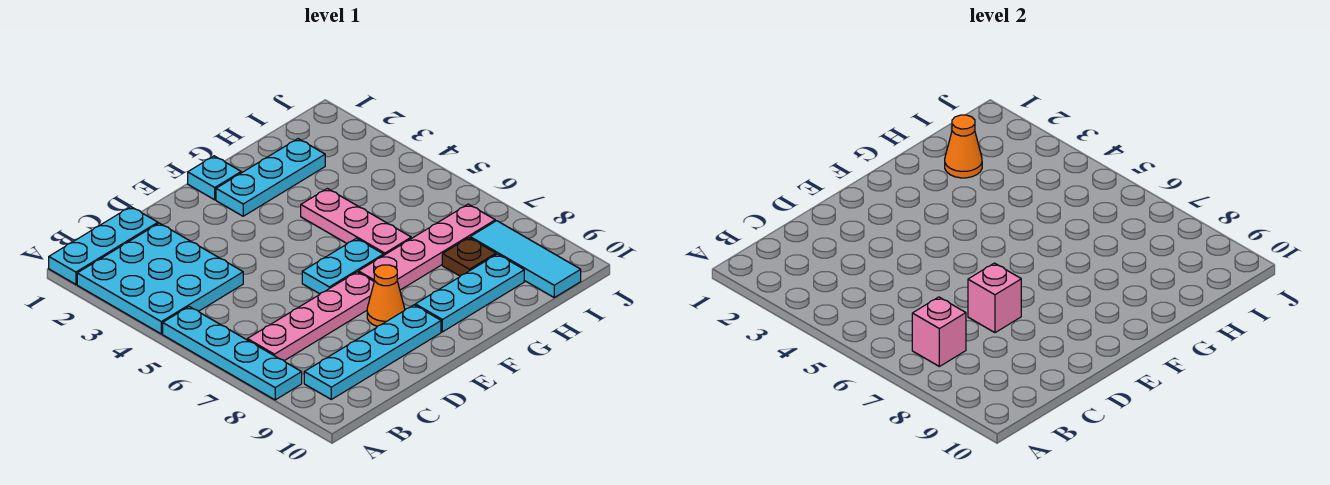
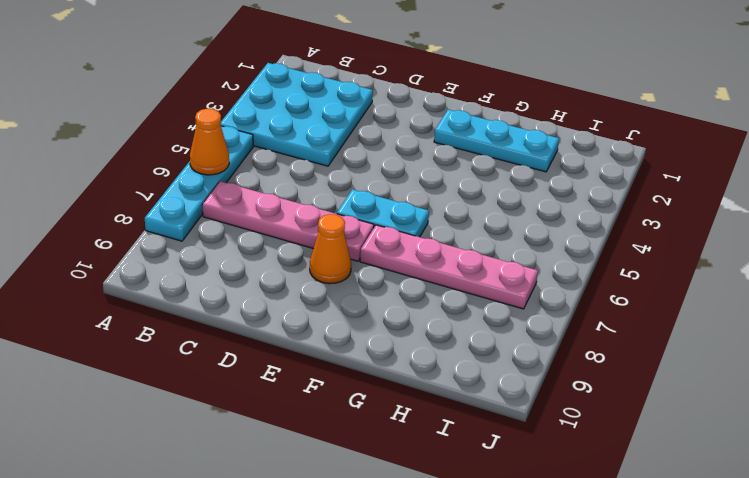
orange 1x1 cone [190,109,229,175] -> orange 1x1 cone moved to [945,115,982,178]
none -> cyan 1x3 plate [49,207,158,284]
none -> cyan 1x4 plate [304,305,441,399]
none -> cyan 1x1 plate [188,156,241,200]

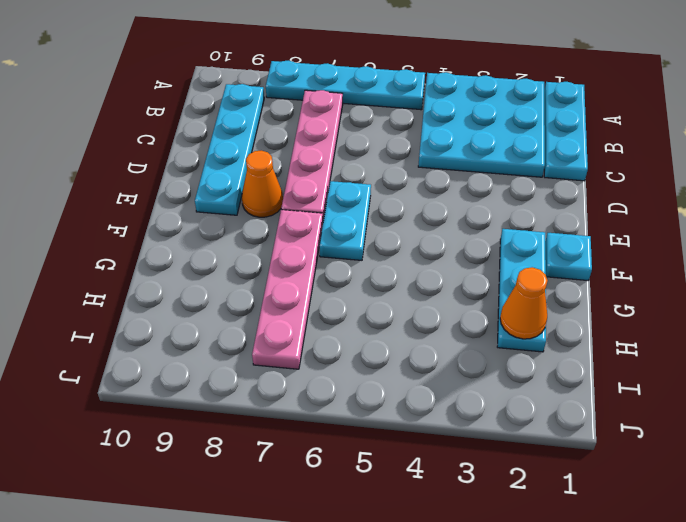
none -> cyan 1x3 plate [415,254,524,332]
none -> pink 1x3 plate [301,189,411,255]
none -> brown 1x1 plate [442,238,496,276]

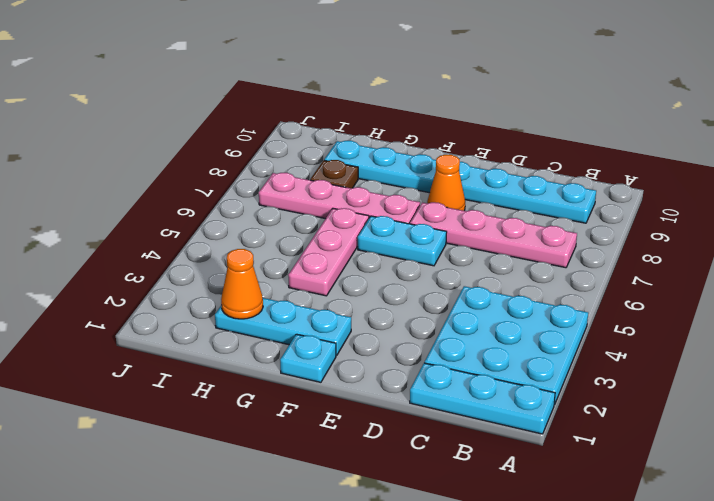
none -> cyan 1x4 plate [163,307,302,400]
none -> cyan 1x3 tile [470,221,581,297]
none -> pink 1x1 brick [912,297,966,366]

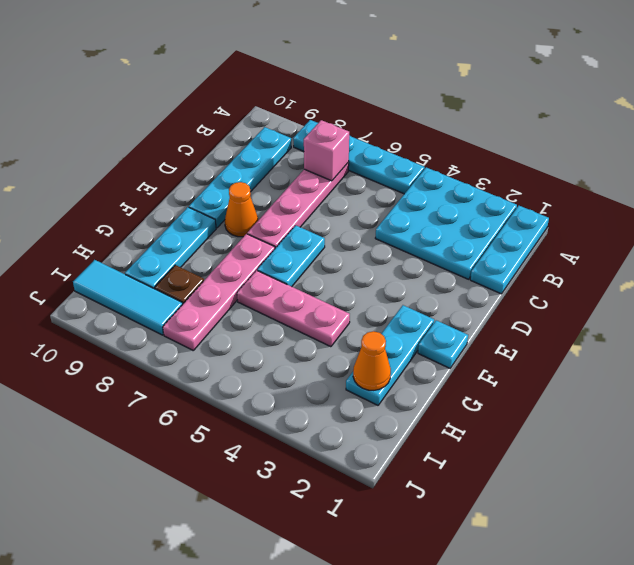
none -> pink 1x1 brick [968,263,1021,333]

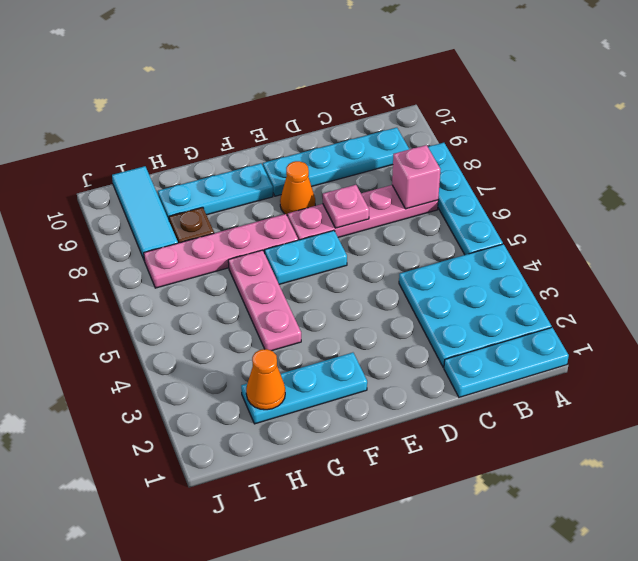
pink 1x1 plate [323,185,369,228] -> pink 1x1 brick [968,263,1021,333]
none -> cyan 1x1 plate [188,156,241,200]

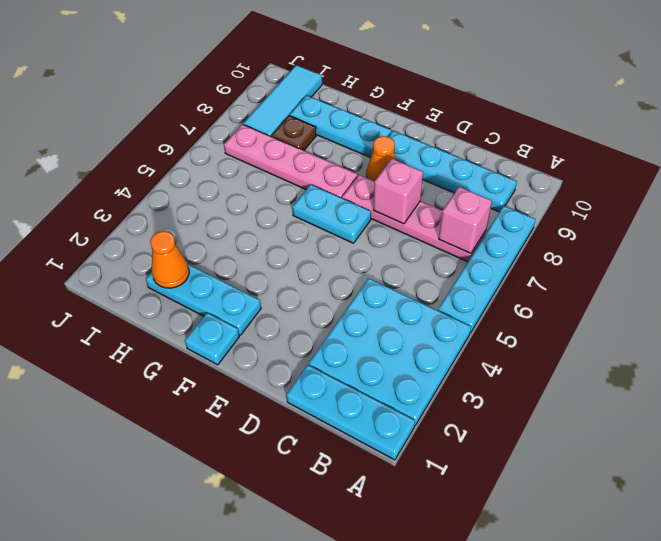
none -> pink 1x3 plate [301,189,411,255]

